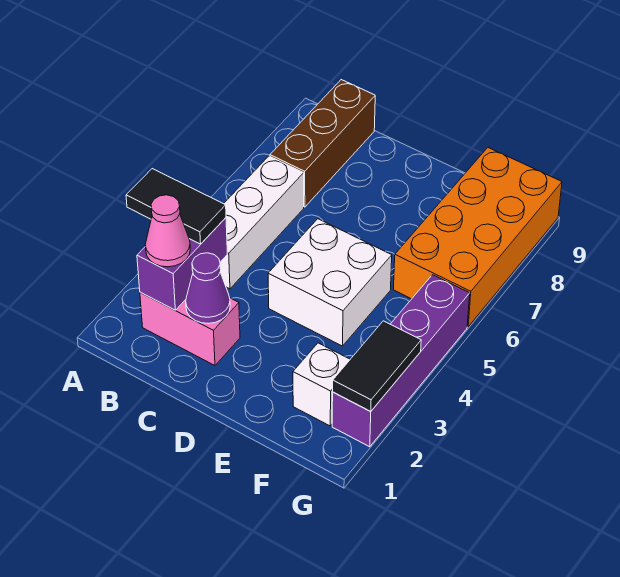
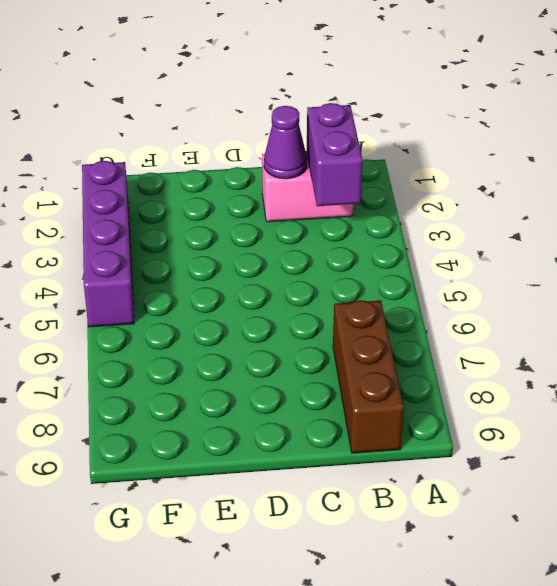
none -> white 1x3 brick [220,156,304,289]
none -> white 2x2 brick [268,219,392,346]
none -> white 1x1 brick [293,343,350,426]

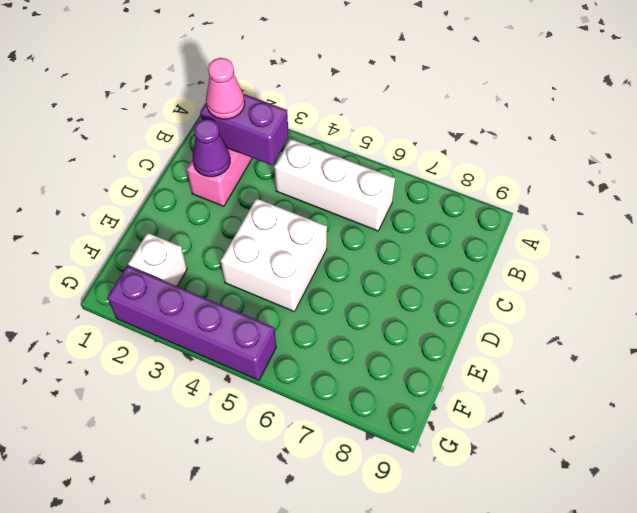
none -> brown 1x3 brick [270,80,375,207]
none -> orange 2x4 brick [393,148,562,327]
none -> black 1x2 tile [333,321,421,412]

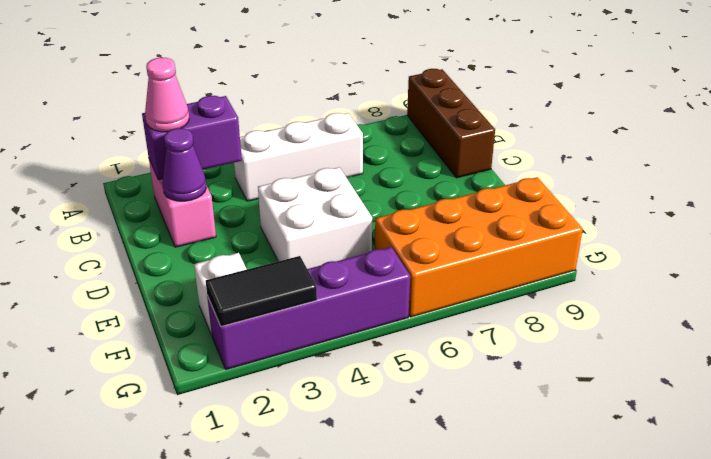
brown 1x3 brick [407,69,495,178] -> brown 1x3 brick turned to [270,80,375,207]
none -> black 1x2 tile [126,169,226,244]

